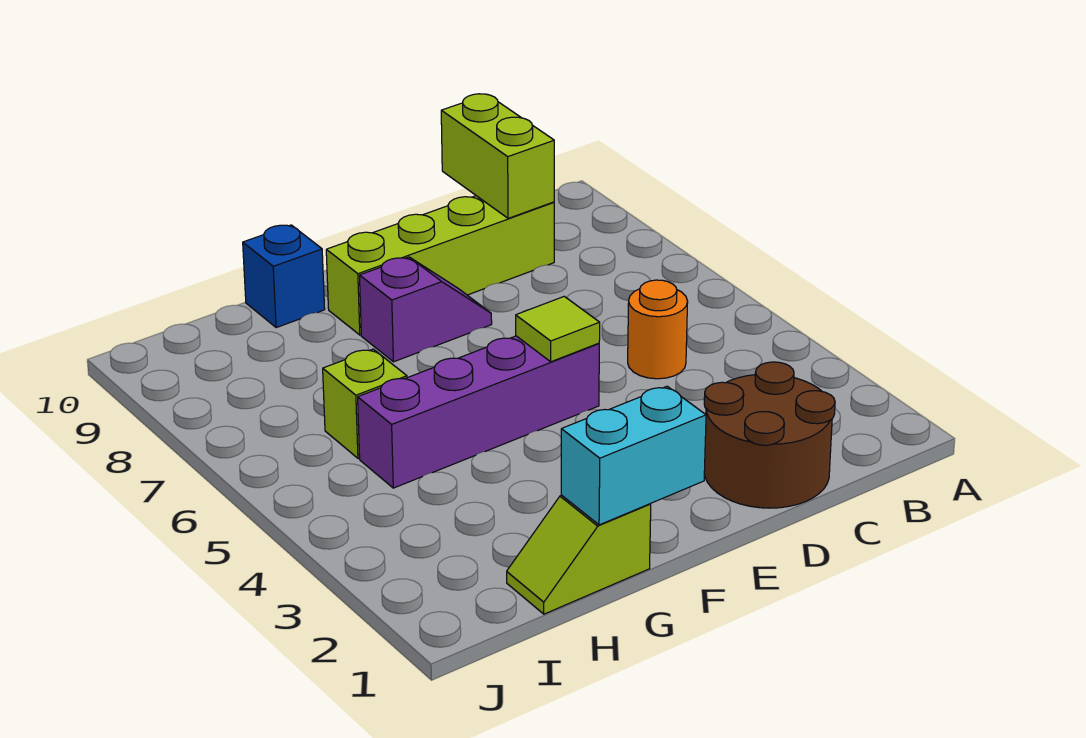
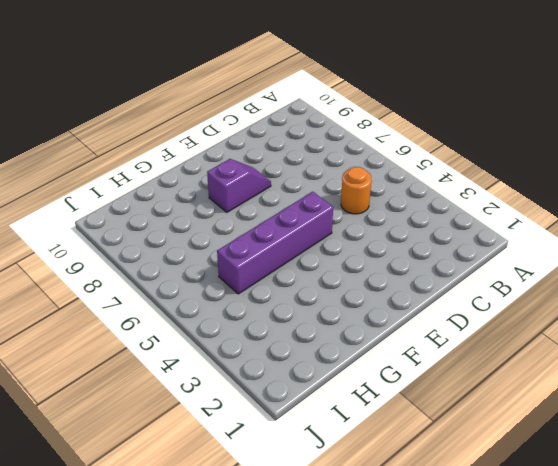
none -> brown 2x2 round brick [704,362,835,508]
none -> lime 1x4 brick [326,196,554,335]

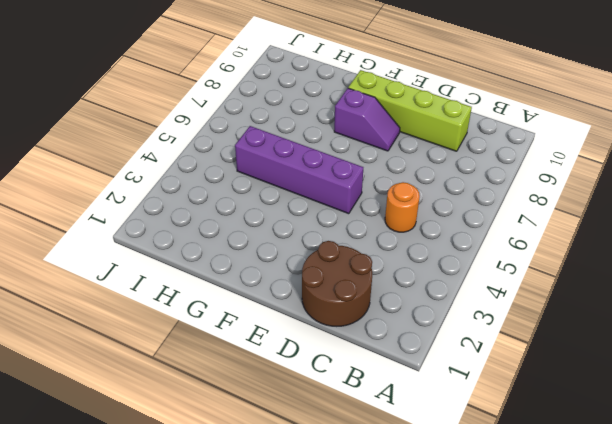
none -> lime 1x2 slope [507,495,651,614]
none -> blue 1x1 brick [243,225,325,328]

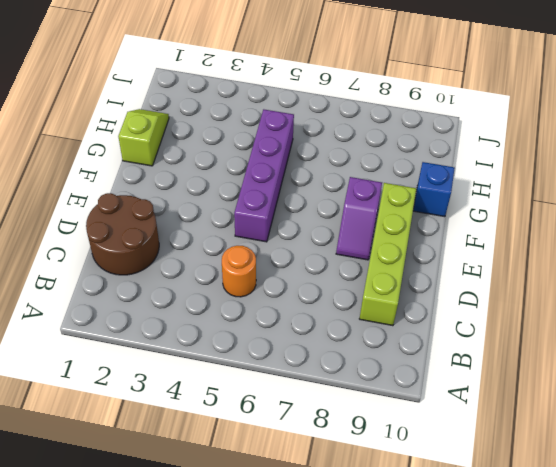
none -> lime 1x1 brick [323,349,407,458]
none -> lime 1x2 brick [441,94,554,218]

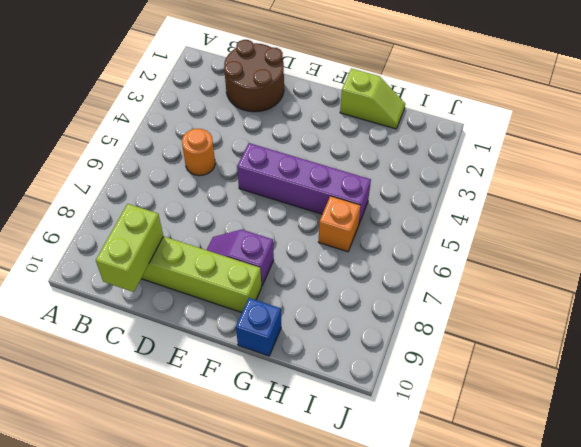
orange 1x1 brick [319,196,361,252] -> lime 1x1 brick [323,349,407,458]
none -> lime 1x1 tile [516,296,600,362]
none -> cyan 1x2 brick [561,386,706,525]

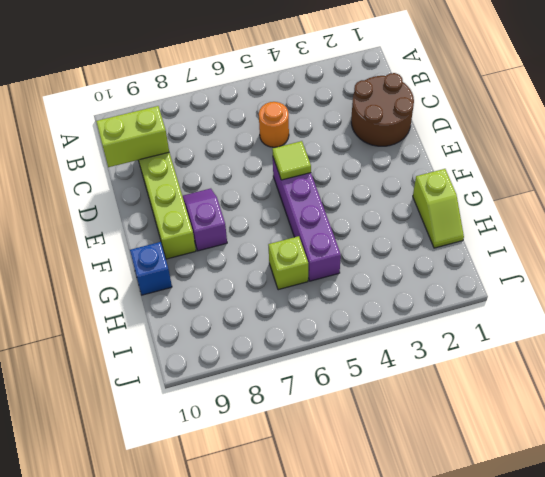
none -> cyan 1x2 brick [561,386,706,525]

